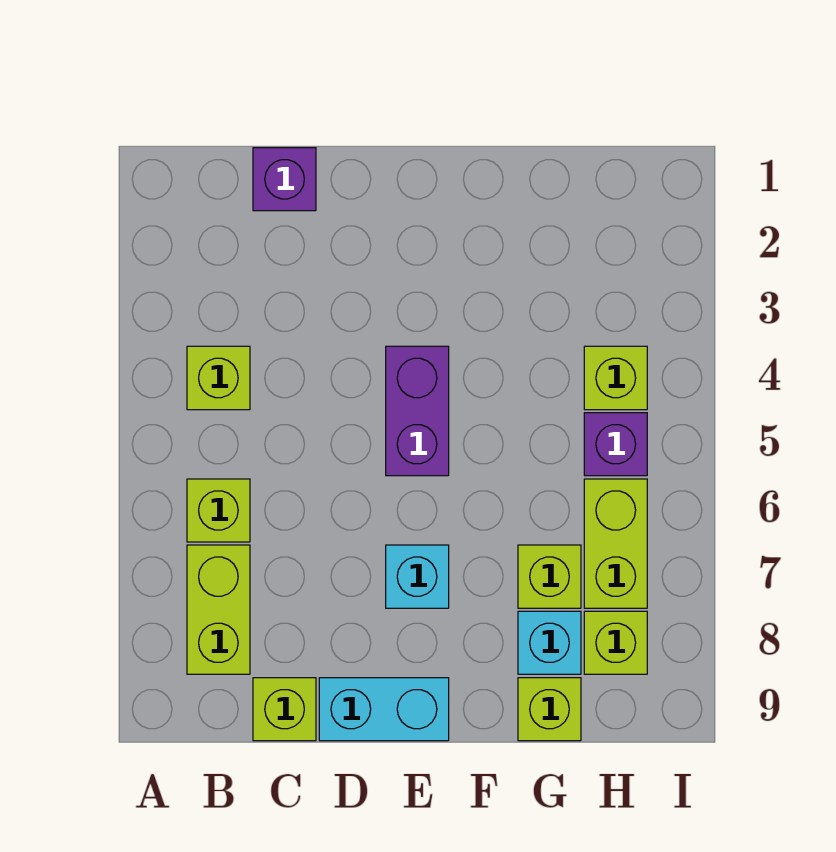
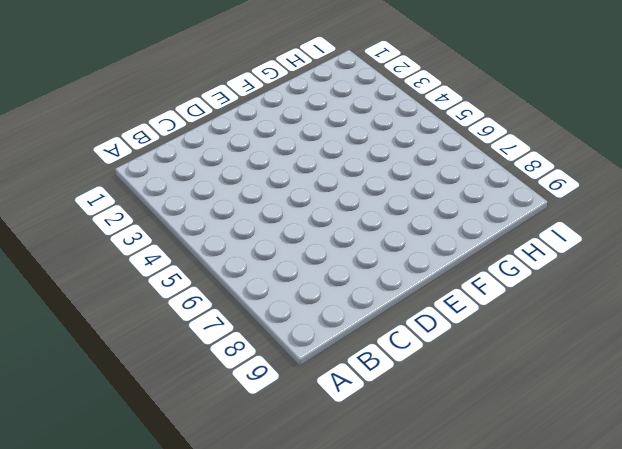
none -> lime 1x1 brick [187,346,250,410]
none -> lime 1x1 brick [187,479,250,542]
none -> lime 1x2 brick [187,545,250,674]

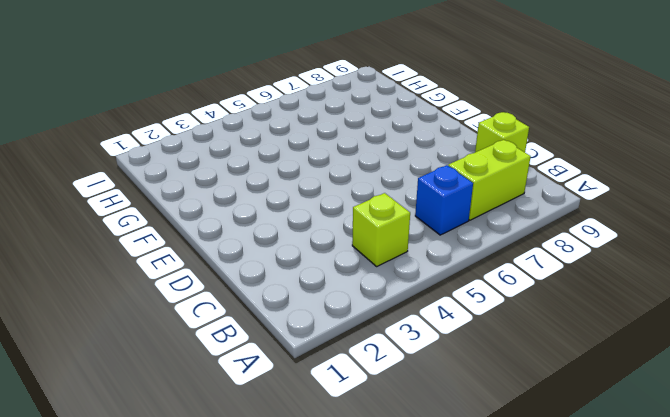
blue 1x1 brick [415,165,473,235] -> lime 1x1 brick [187,479,250,542]
none -> purple 1x1 brick [253,148,316,211]
none -> cyan 1x2 brick [319,678,449,741]
none -> purple 1x2 brick [386,346,449,476]

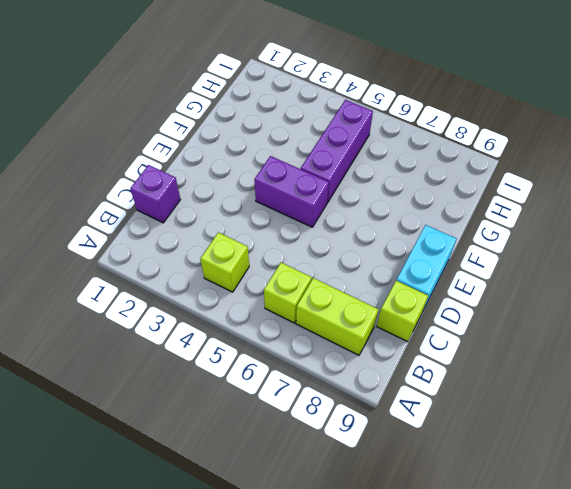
purple 1x3 brick [301,100,373,203] -> purple 1x1 brick [584,413,647,476]
none -> cyan 1x1 brick [386,545,449,608]
none -> lime 1x1 brick [518,545,581,608]
none -> cyan 1x1 brick [518,611,581,674]

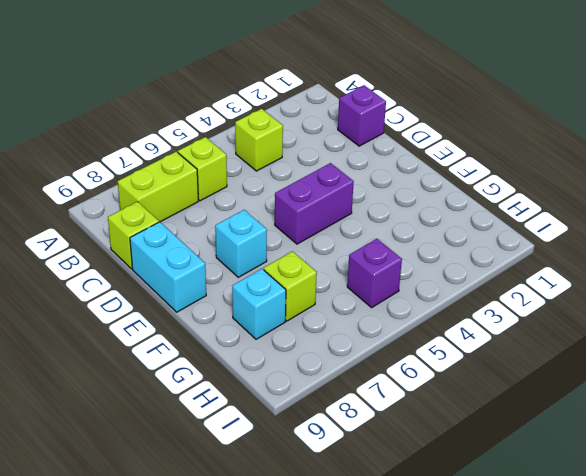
none -> lime 1x1 brick [518,678,581,741]
none -> lime 1x1 brick [584,346,647,410]
none -> lime 1x2 brick [584,479,647,608]

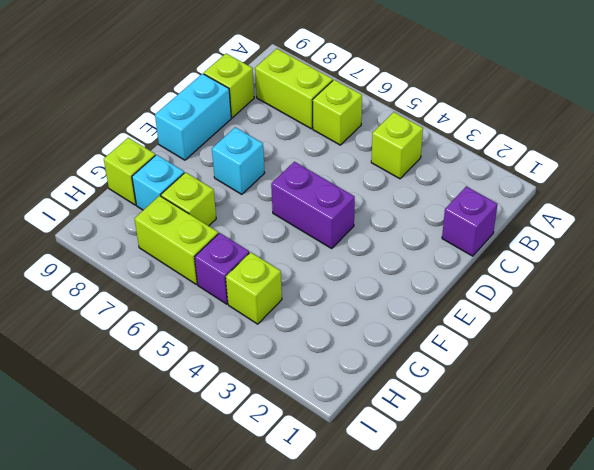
none -> lime 1x1 brick [584,611,647,674]

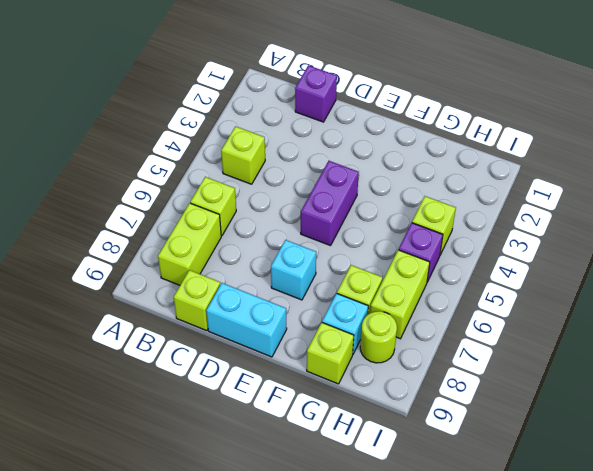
lime 1x1 round brick [360,311,397,363] -> lime 1x1 brick [584,611,647,674]

